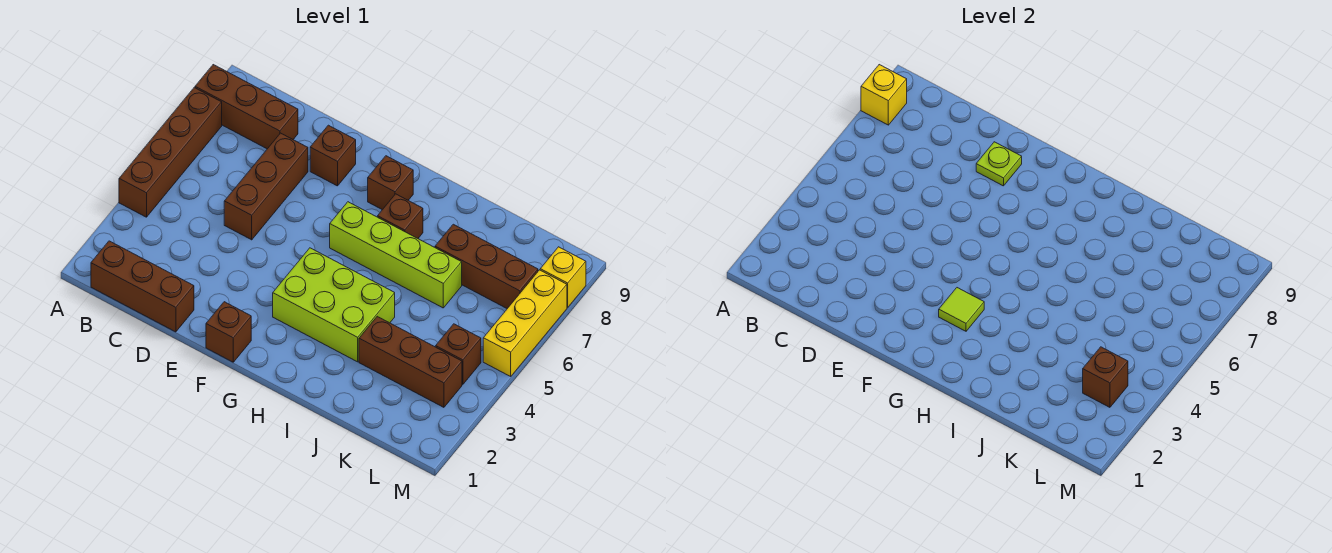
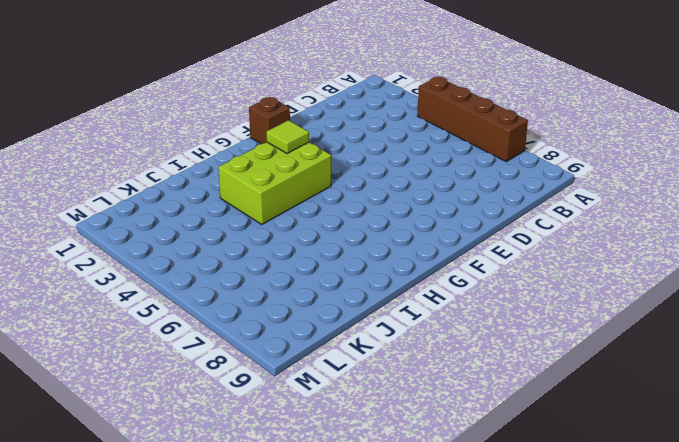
none -> brown 1x3 brick [195,65,298,149]
none -> brown 1x3 brick [91,241,194,332]
none -> brown 1x3 brick [224,133,308,240]

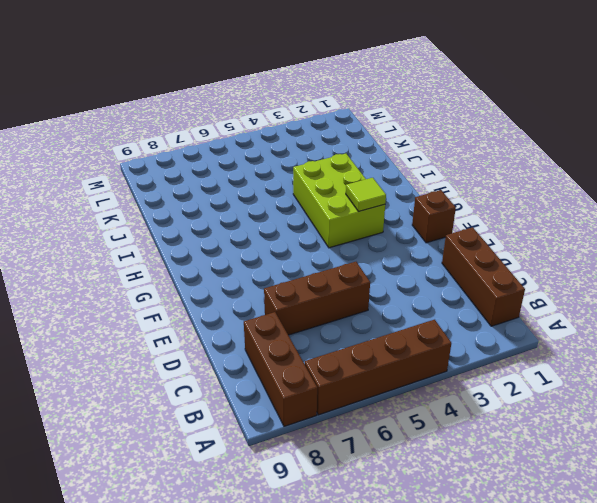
none -> brown 1x1 brick [310,125,356,186]
none -> lime 1x4 brick [330,202,462,308]
none -> brown 1x1 brick [368,156,413,210]

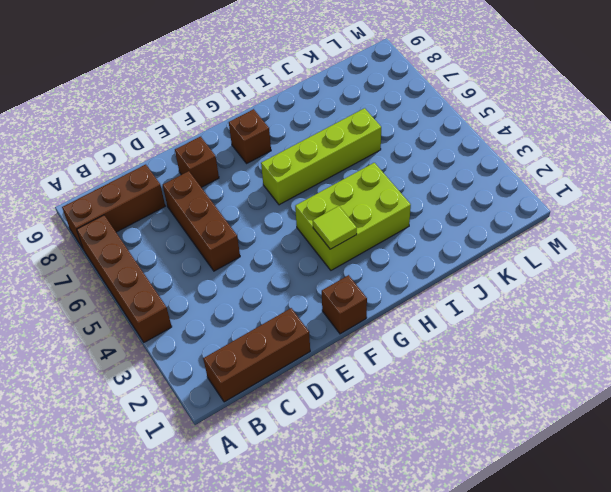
none -> brown 1x1 brick [378,194,423,238]
none -> brown 1x3 brick [359,316,462,407]
none -> brown 1x3 brick [435,224,538,309]

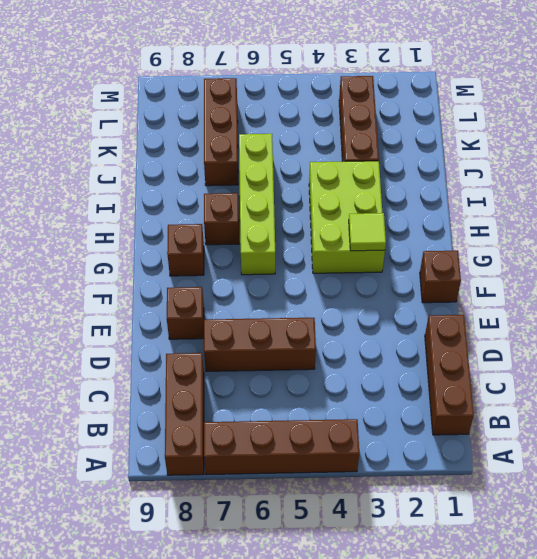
none -> brown 1x1 brick [436,324,481,384]
none -> yellow 1x3 brick [483,270,567,376]
none -> yellow 1x1 brick [540,247,586,307]

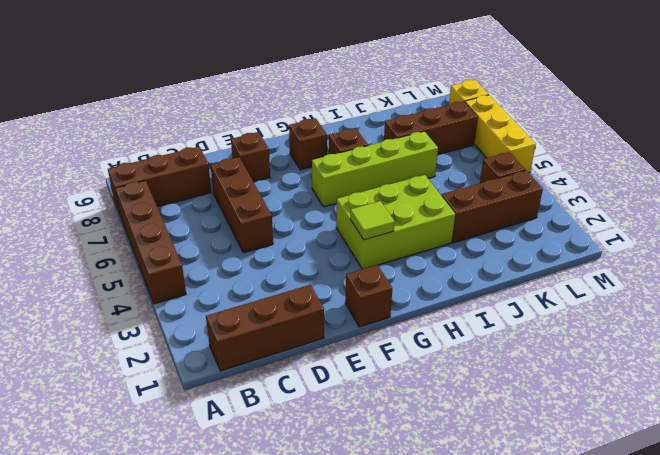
none -> yellow 1x1 brick [861,65,907,125]
none -> lime 1x1 plate [976,142,1022,186]
none -> brown 1x1 brick [1083,347,1128,407]

